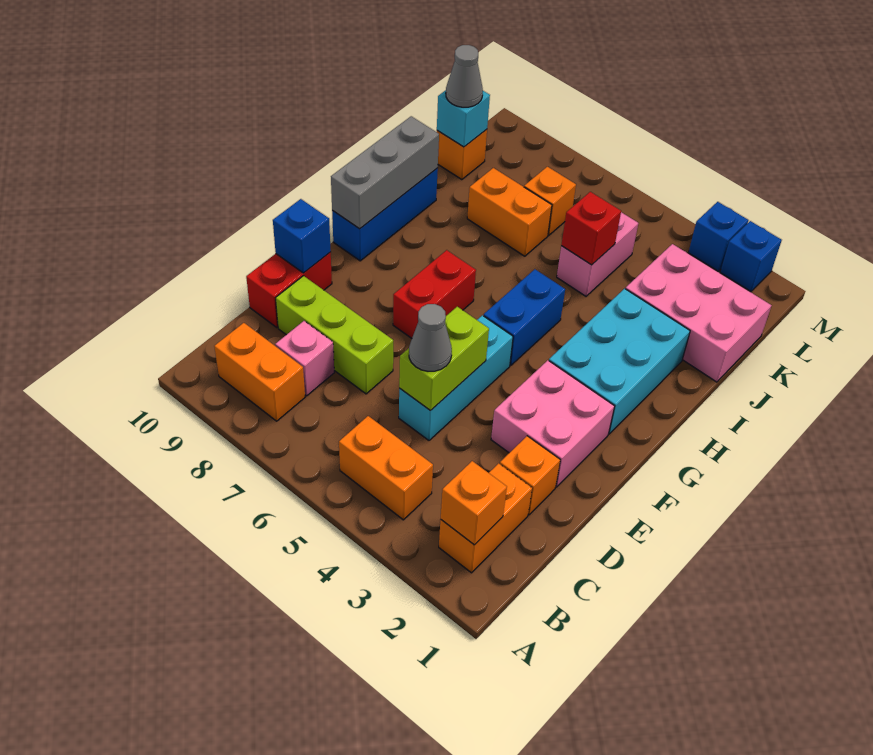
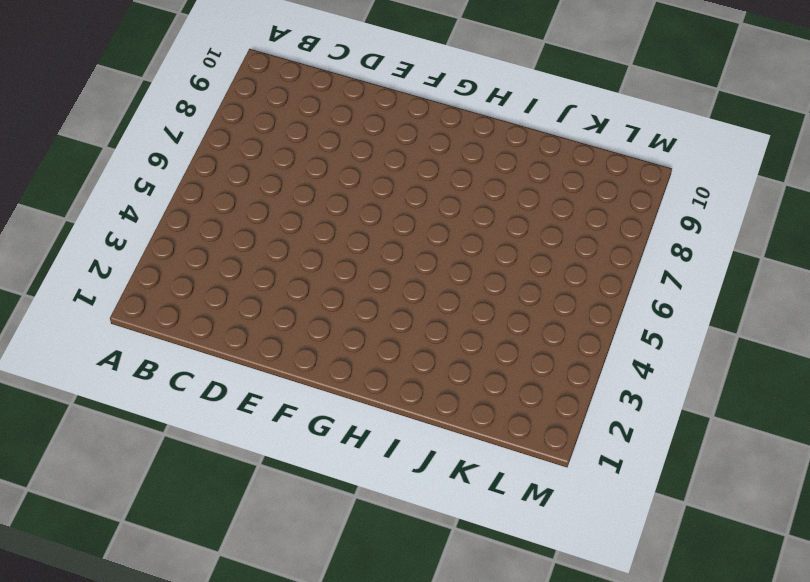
none -> orange 1x2 brick [439,463,532,573]
none -> orange 1x2 brick [339,416,433,520]
none -> orange 1x2 brick [214,323,305,421]

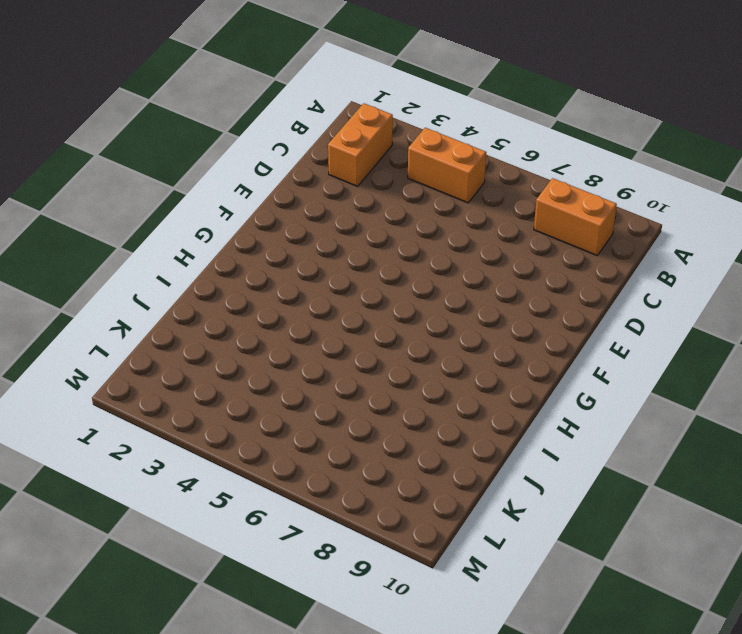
none -> pink 1x1 brick [275,321,334,396]
none -> orange 1x1 brick [500,436,560,515]
none -> cyan 1x3 brick [399,315,513,440]

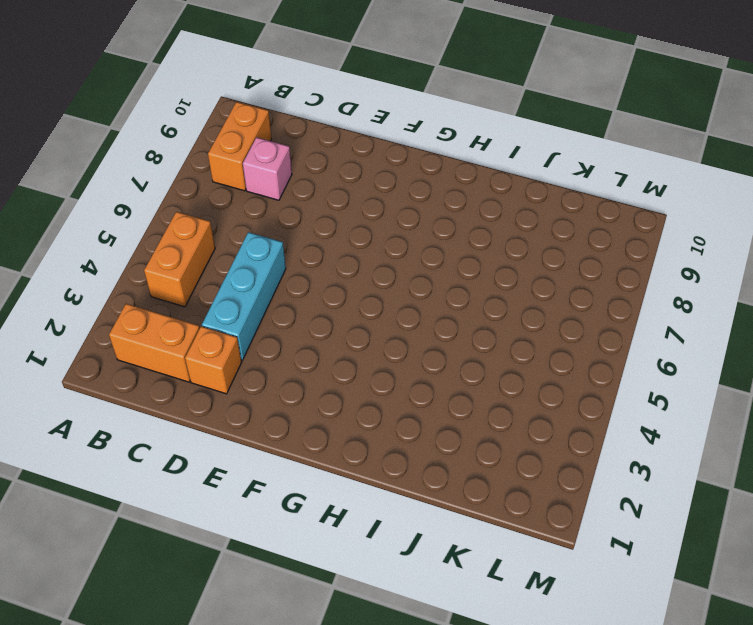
cyan 1x3 brick [202,232,286,361] -> cyan 1x3 brick turned to [399,315,513,440]
none -> lime 1x3 brick [276,276,393,394]
none -> red 1x2 brick [246,252,332,328]
none -> pink 2x2 brick [491,360,615,487]

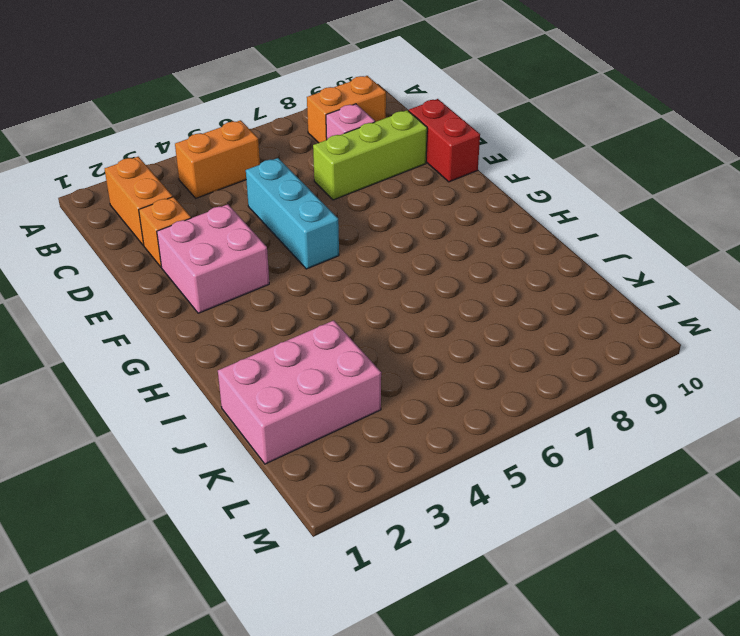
none -> red 1x2 brick [393,250,476,338]
none -> cyan 2x3 brick [549,289,690,434]
none -> blue 1x2 brick [484,269,565,366]

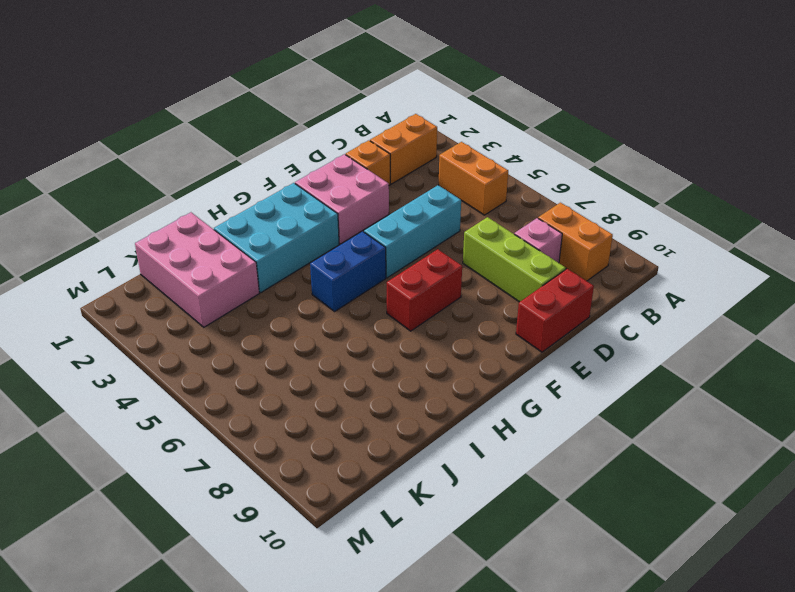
none -> blue 1x3 brick [332,168,438,261]
none -> pink 1x2 brick [557,212,638,296]
none -> orange 1x2 brick [467,168,552,256]

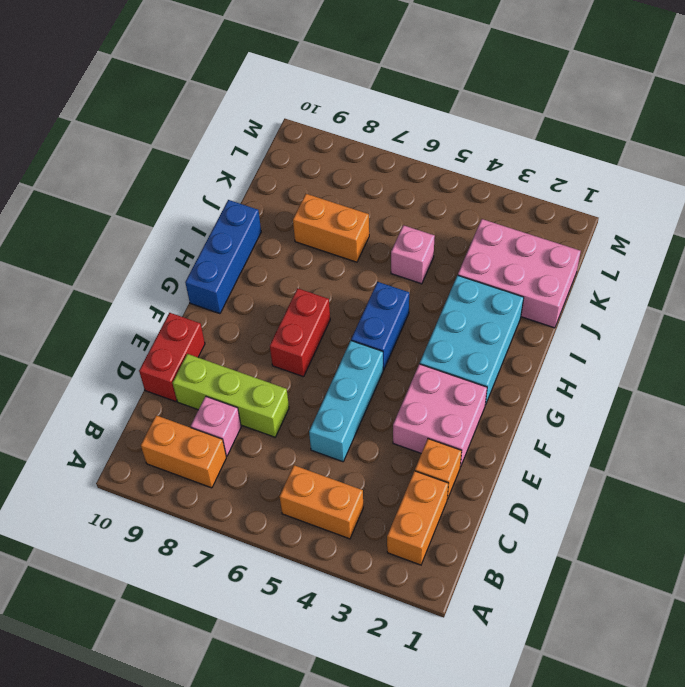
pink 1x1 brick [391,225,435,284] -> pink 1x2 brick [557,212,638,296]
none -> orange 1x1 brick [524,167,576,235]
none -> orange 1x1 brick [437,129,487,180]
none -> blue 1x1 brick [720,221,782,291]

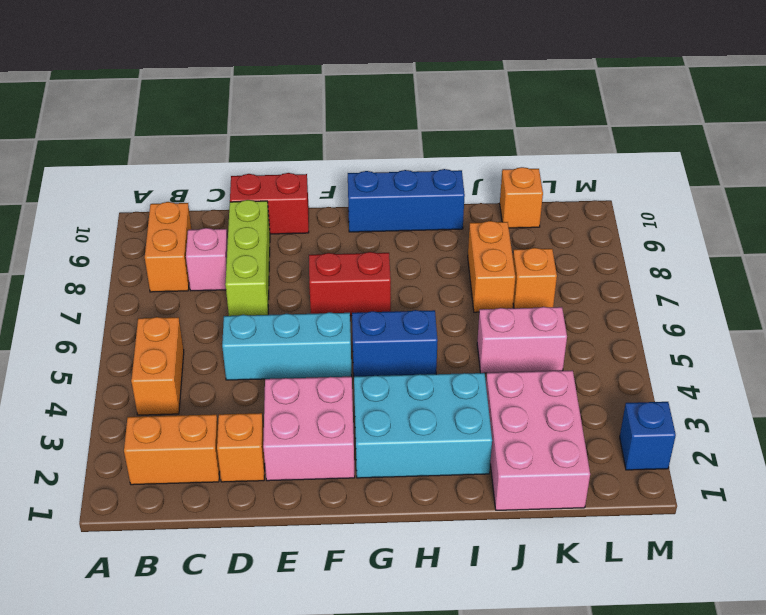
none -> blue 1x1 brick [688,202,749,271]
none -> orange 1x1 brick [441,461,507,545]
none -> lime 1x2 brick [399,307,489,411]

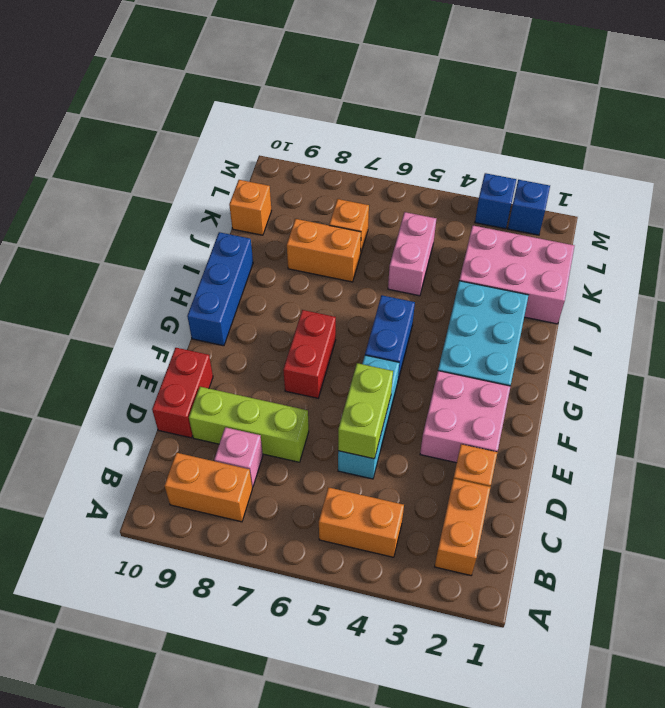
none -> orange 1x1 brick [441,461,507,545]
none -> blue 1x1 brick [273,199,331,273]
none -> grey 1x3 brick [331,116,439,229]

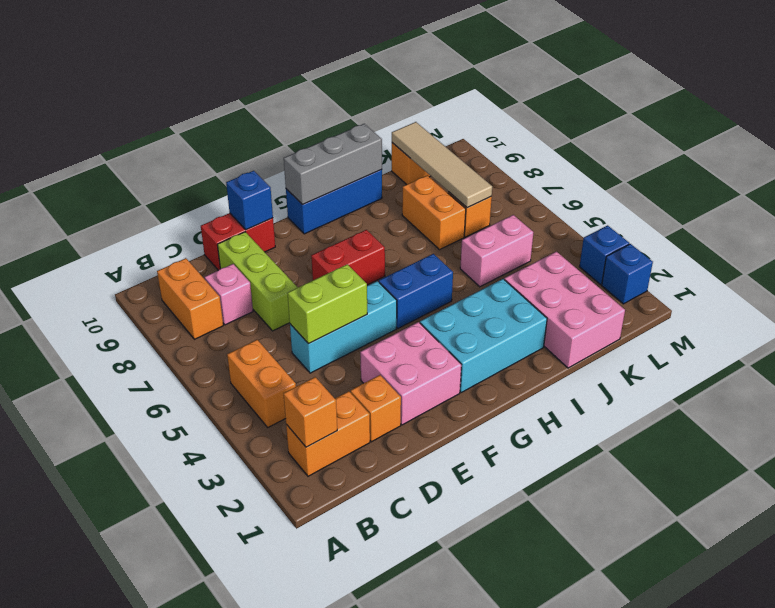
tan 1x4 tile [392,122,492,208] -> cyan 1x1 brick [437,90,490,147]
none -> red 1x1 brick [561,192,621,265]
none -> grey 1x1 cone [409,304,452,371]
none -> grey 1x1 cone [446,45,483,107]

